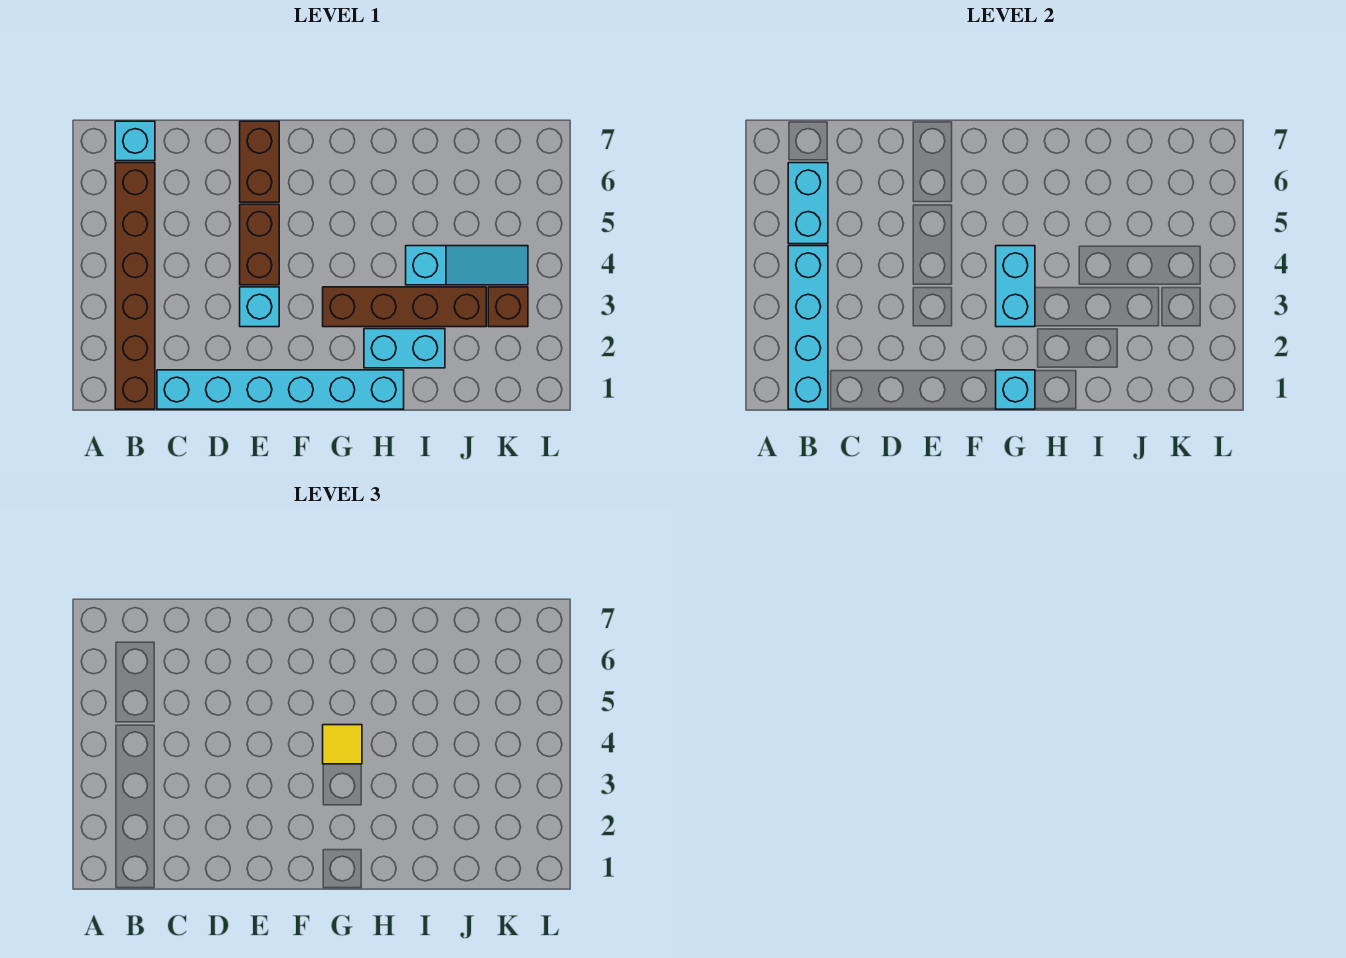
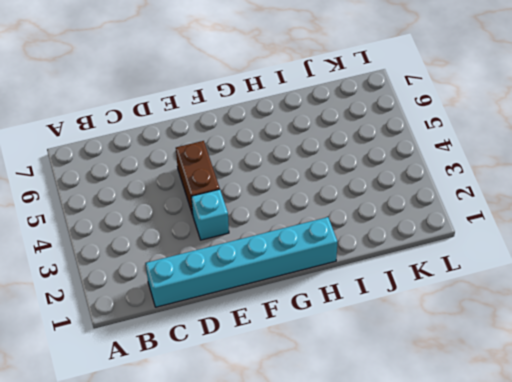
none -> brown 1x6 brick [115,163,155,409]
none -> cyan 1x1 brick [115,121,155,161]
none -> brown 1x2 brick [240,121,279,202]

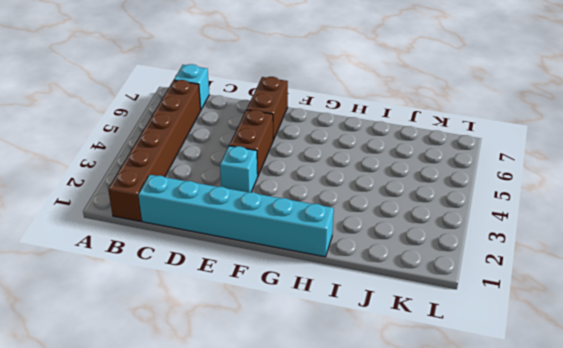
none -> brown 1x4 brick [323,287,486,327]
none -> cyan 1x2 brick [364,329,445,368]
none -> cyan 1x3 slope [406,246,528,285]

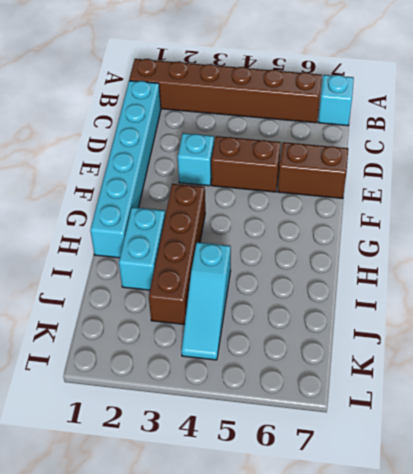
none -> brown 1x1 brick [488,287,528,327]
none -> cyan 1x4 brick [788,246,828,409]
none -> cyan 1x2 brick [788,163,828,244]

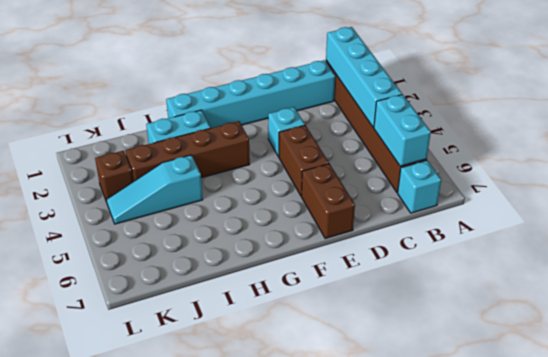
none -> cyan 1x1 brick [996,370,1035,409]
none -> cyan 1x2 brick [996,246,1035,327]
none -> yellow 1x1 tile [323,725,362,764]

